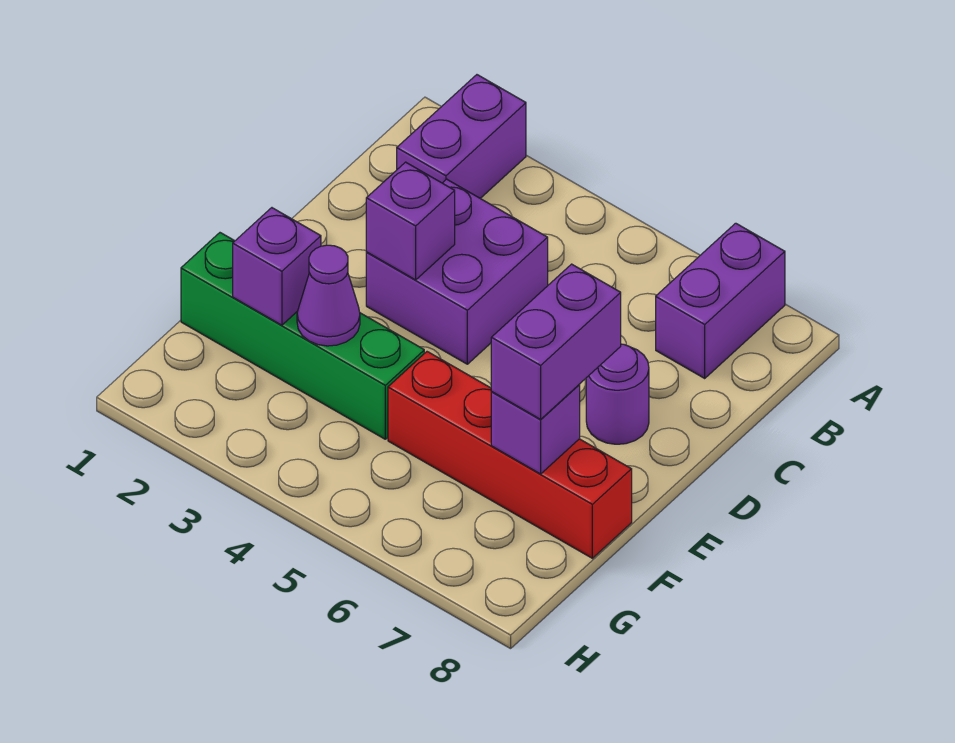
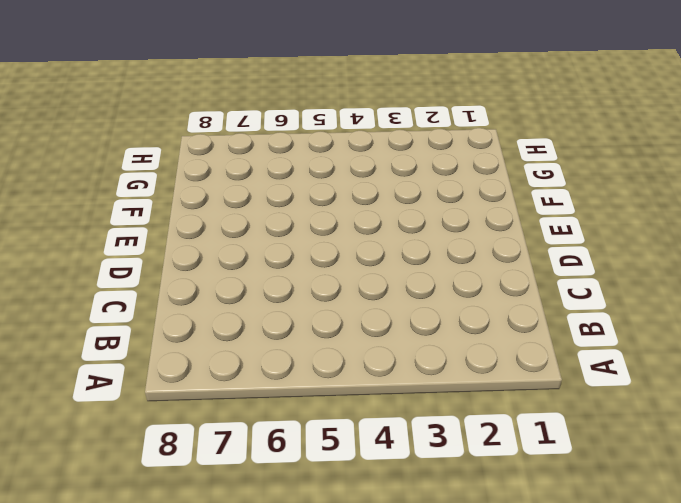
none -> purple 1x2 brick [397,75,526,198]
none -> purple 1x2 brick [656,223,785,378]

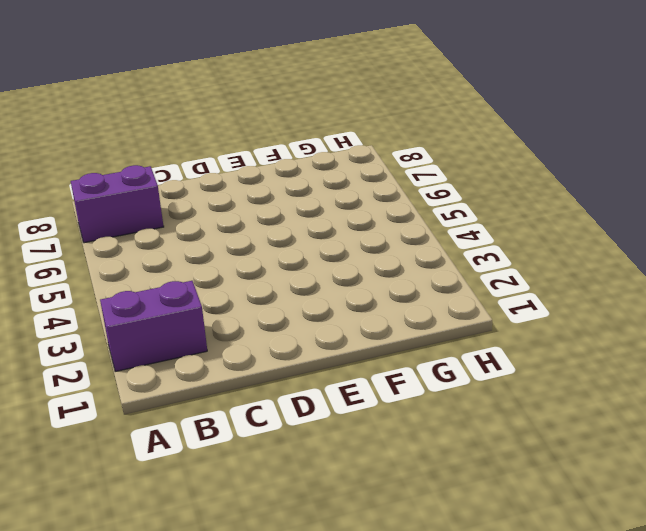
none -> purple 2x2 brick [366,179,548,364]
none -> purple 1x1 round brick [586,344,649,444]

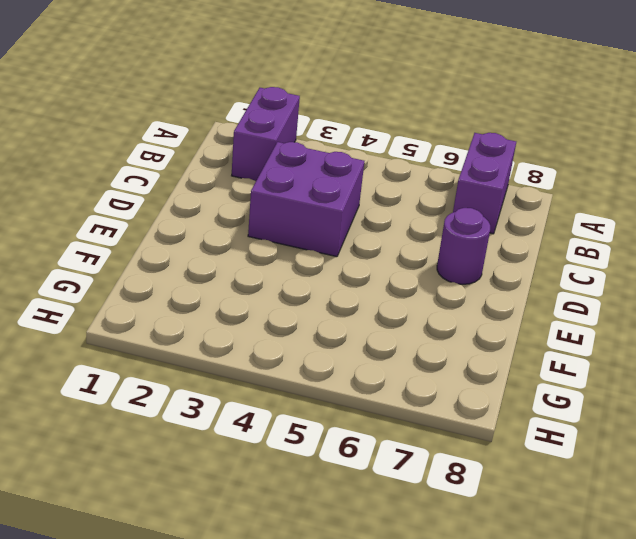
none -> green 1x4 brick [181,233,424,439]
none -> red 1x4 brick [388,352,632,558]

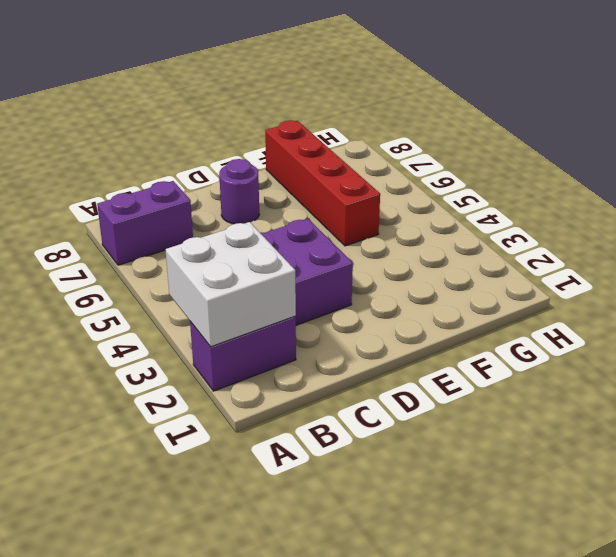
white 2x2 brick [165,222,296,347] -> none
none -> green 1x4 brick [181,233,424,439]
none -> purple 1x1 brick [366,162,455,280]

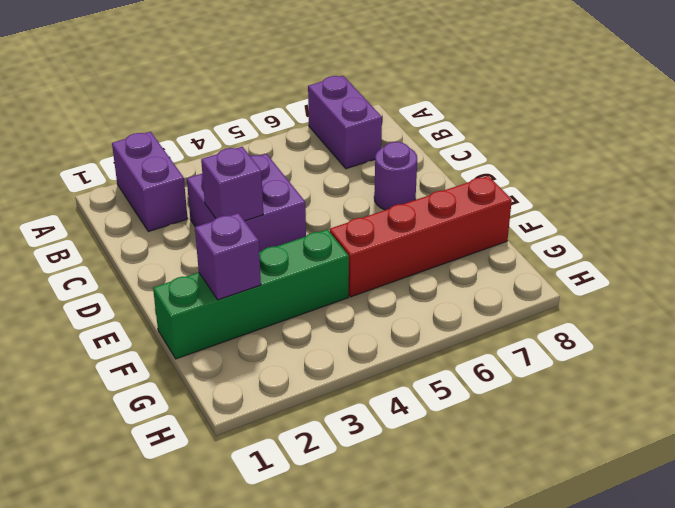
none -> purple 1x1 cone [297,245,360,346]
none -> purple 1x1 brick [491,385,580,474]

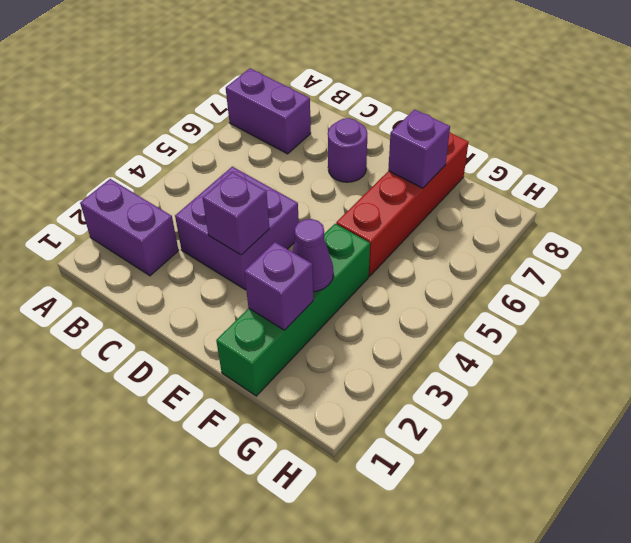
none -> purple 1x2 brick [491,264,621,419]

